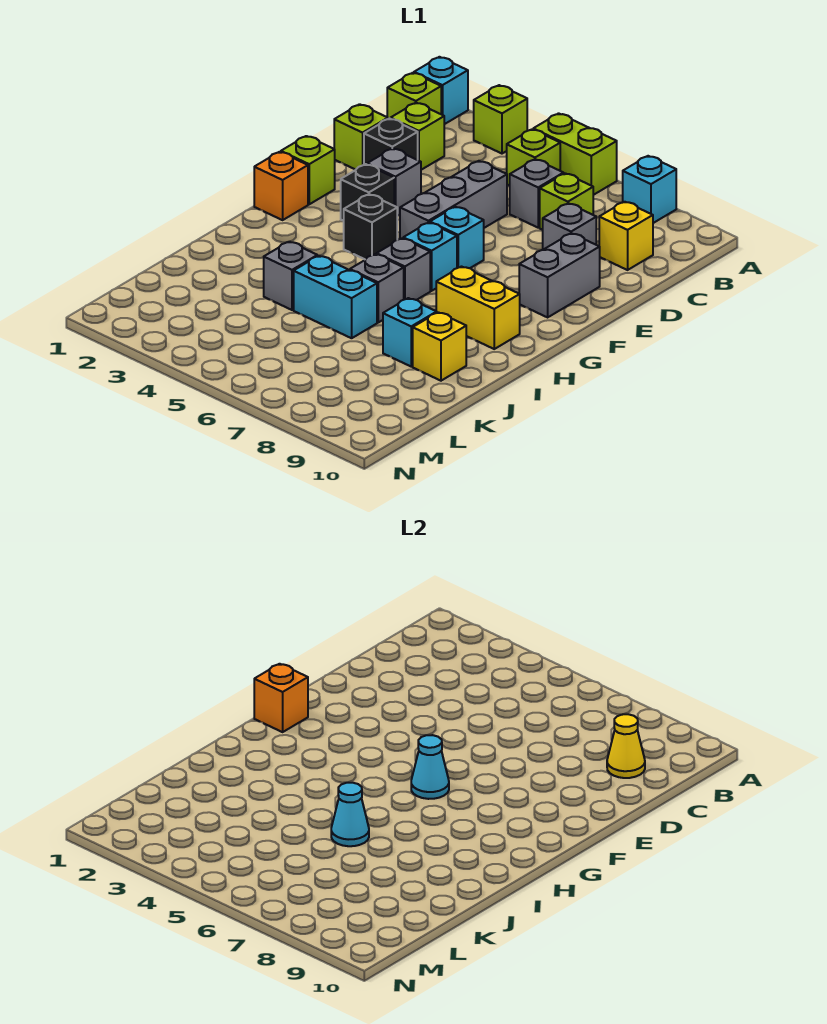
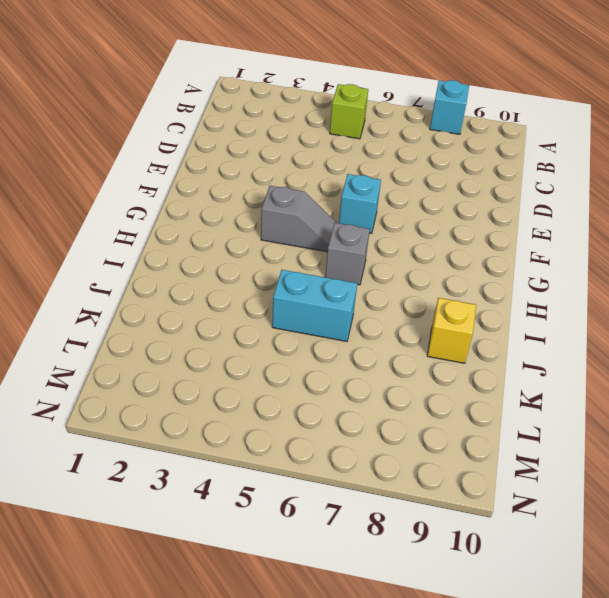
grey 1x2 slope [261,186,337,252] -> black 1x1 brick [344,194,397,259]
none -> cyan 1x1 brick [414,57,468,124]
none -> lime 1x1 brick [474,85,527,154]
none -> lime 1x2 brick [533,113,617,195]
none -> lime 1x1 brick [387,73,441,119]

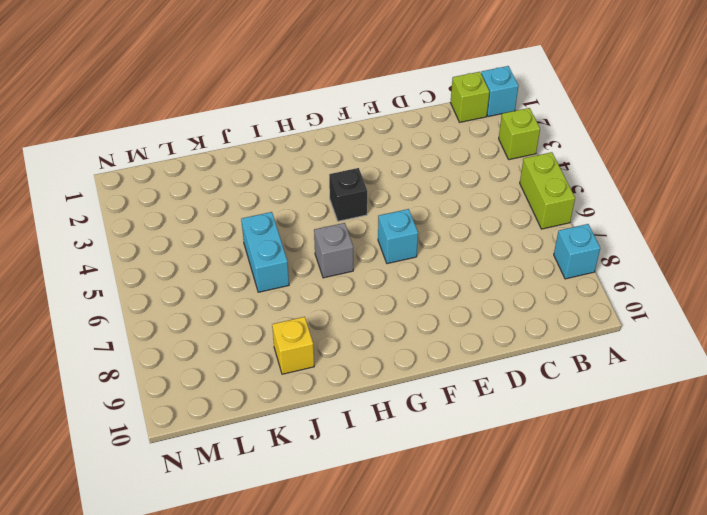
none -> lime 1x1 brick [507,129,560,186]
none -> lime 1x1 brick [391,103,444,170]
none -> grey 1x1 brick [510,159,564,228]
none -> lime 1x1 brick [540,173,593,230]

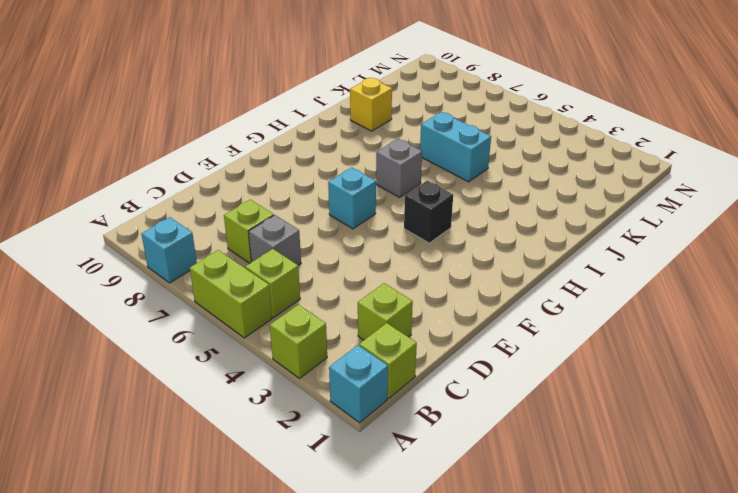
none -> yellow 1x1 brick [599,202,653,270]
none -> lime 1x1 brick [334,104,388,170]
none -> black 1x1 brick [364,118,418,165]
none -> grey 1x3 brick [400,161,507,239]

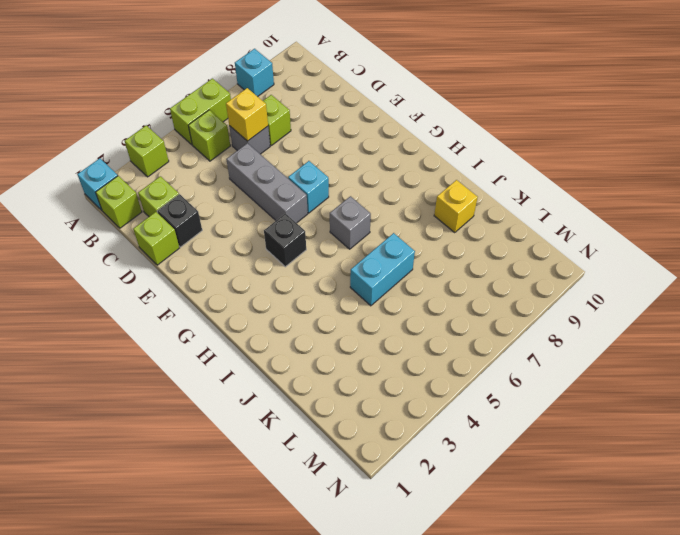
yellow 1x1 brick [226,88,268,141] -> yellow 1x1 brick moved to [599,202,653,270]
none -> grey 1x1 brick [543,203,596,250]
none -> grey 1x1 brick [367,148,421,216]
none -> grey 1x2 brick [519,233,600,317]
none -> lime 1x1 brick [281,136,335,204]

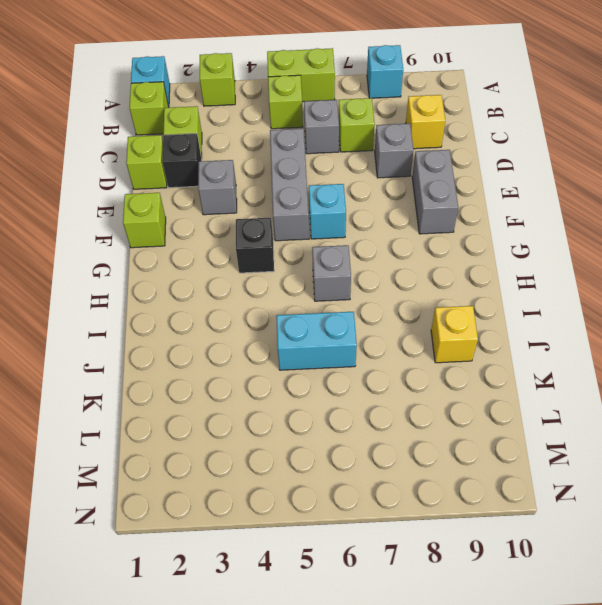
none -> black 1x1 brick [341,164,394,221]
none -> orange 1x1 brick [254,152,308,220]
none -> cyan 1x1 brick [403,222,457,291]
none -> yellow 1x2 brick [436,267,520,349]

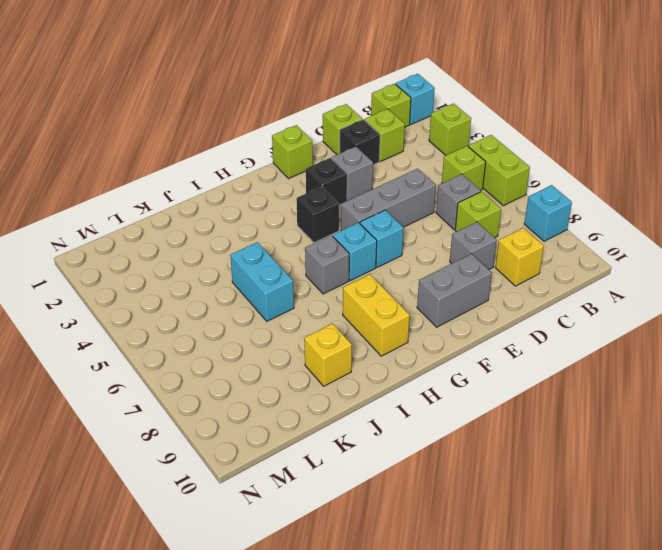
none -> orange 1x1 brick [254,152,308,220]
none -> grey 1x1 brick [350,254,404,322]
none -> grey 1x1 brick [264,242,317,310]
none -> cyan 1x1 brick [383,298,437,366]

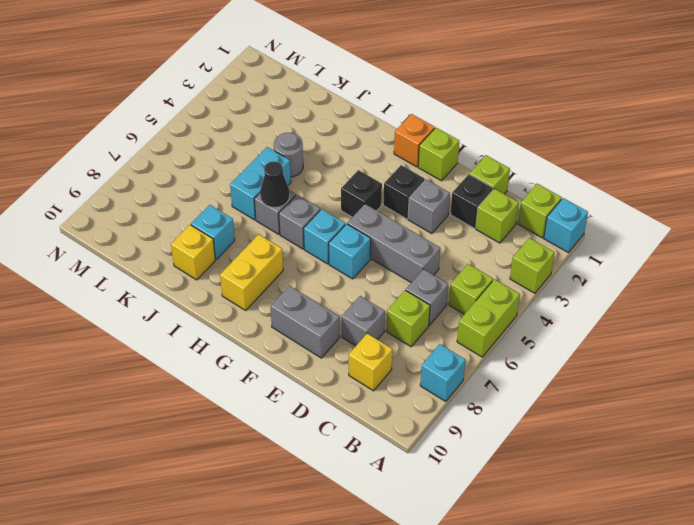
black 1x1 cone [260,161,290,208] -> none
grey 1x1 round brick [274,133,303,177] -> grey 1x1 brick [264,242,317,310]
none -> yellow 1x1 cone [607,714,645,778]
none -> orange 1x1 brick [254,664,308,732]
none -> cyan 1x1 cone [411,735,449,799]
none -> cyan 1x1 cone [331,783,369,846]

